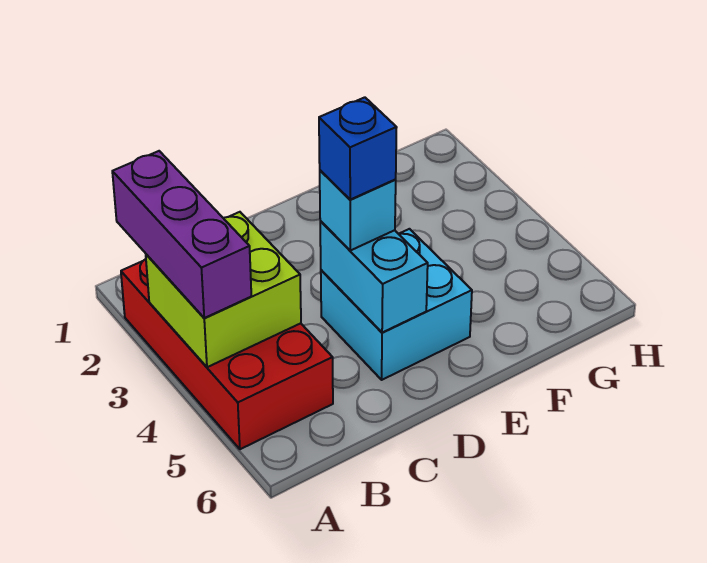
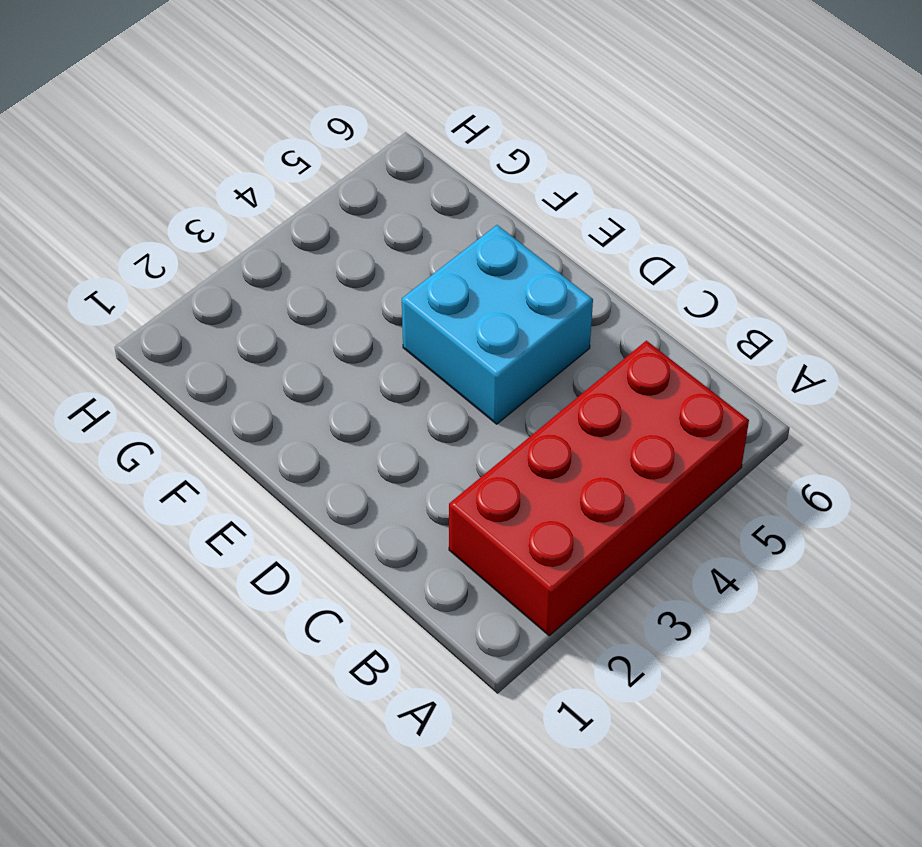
none -> lime 2x2 brick [146,212,301,367]
none -> cyan 1x2 brick [320,221,428,333]

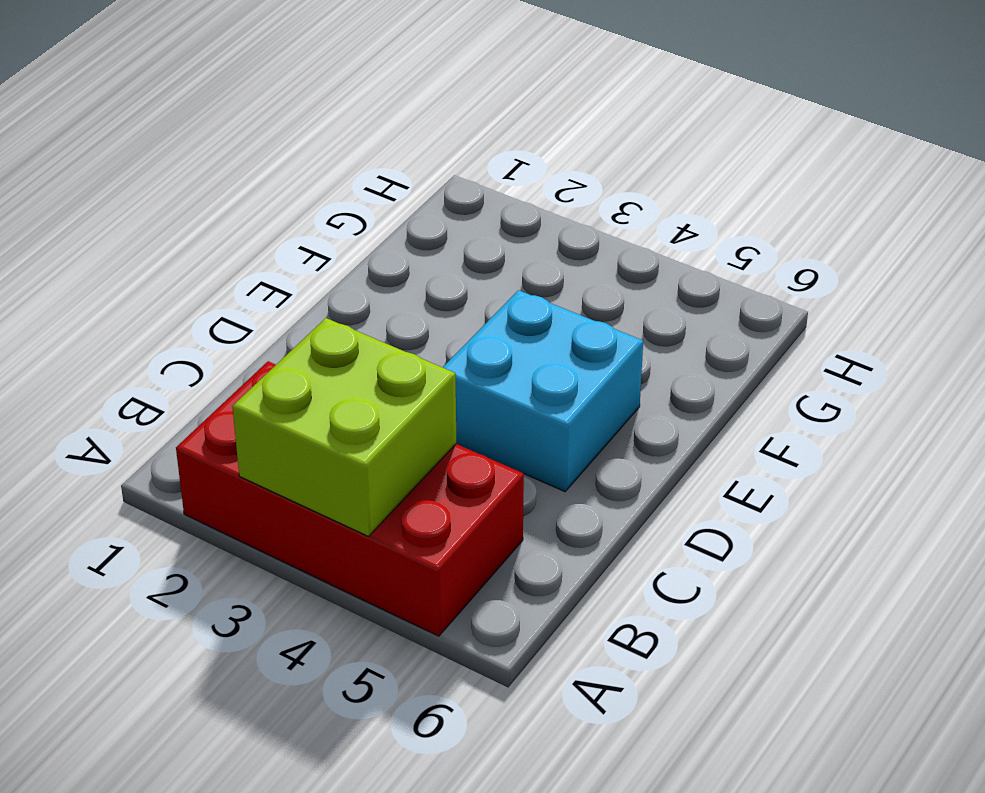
none -> cyan 1x2 brick [320,221,428,333]
none -> purple 1x3 brick [112,151,251,318]

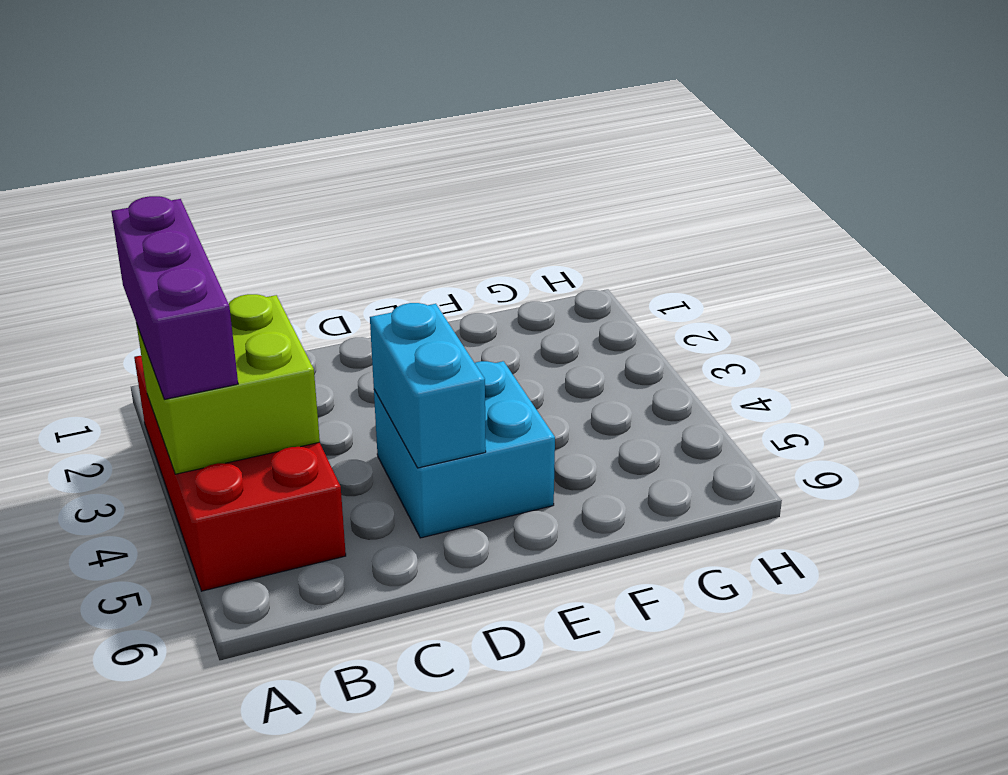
none -> cyan 1x1 brick [320,170,396,251]
none -> blue 1x1 brick [319,97,397,200]

